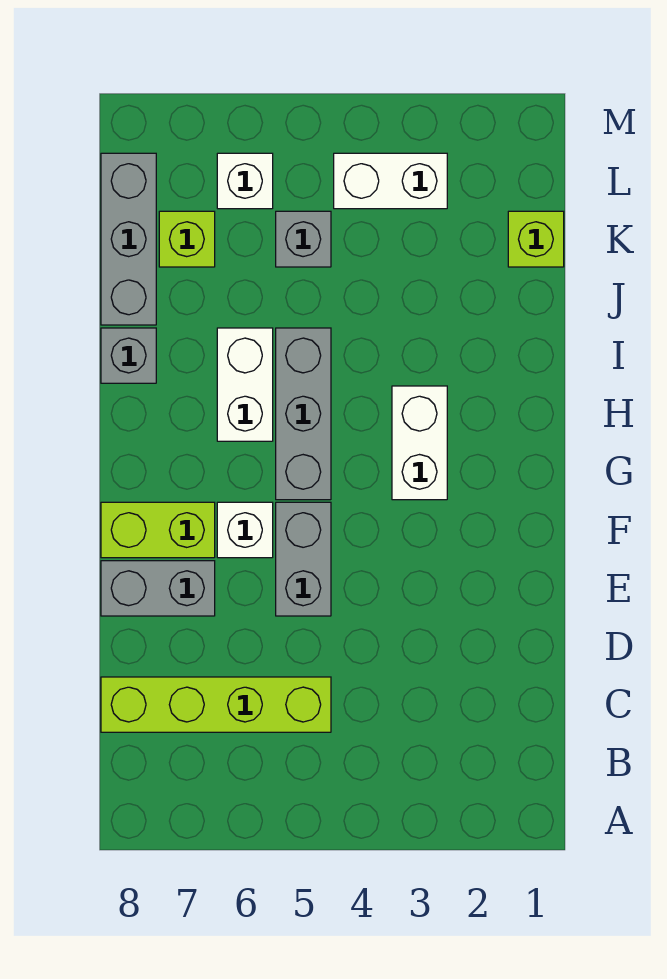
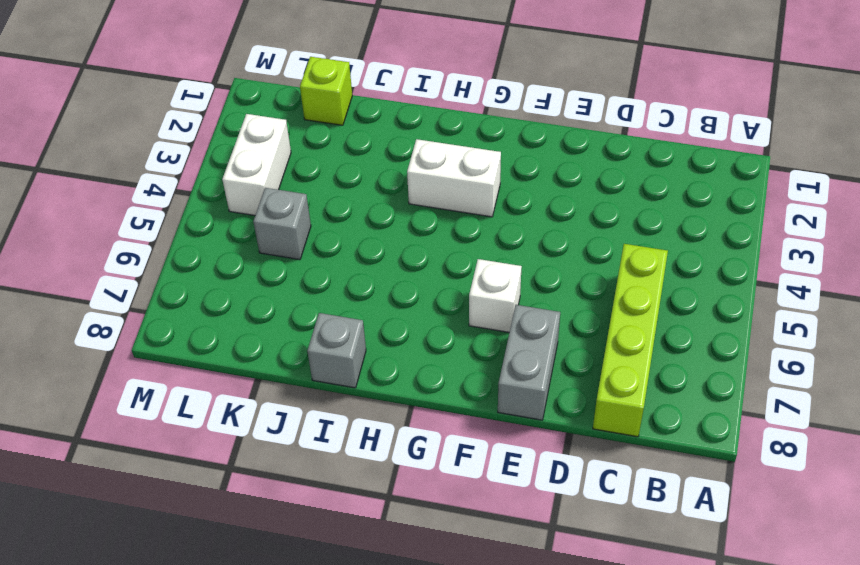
none -> grey 1x2 brick [276,502,331,616]
none -> lime 1x2 brick [101,502,215,558]
none -> grey 1x3 brick [276,328,331,500]

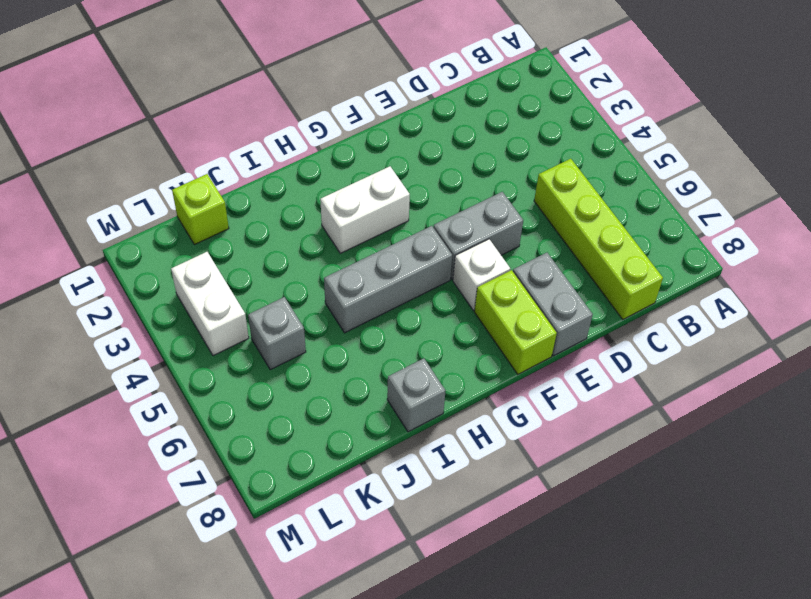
none -> white 1x2 brick [217,328,273,441]
none -> grey 1x3 brick [101,153,156,325]
none -> lime 1x1 brick [159,211,215,267]

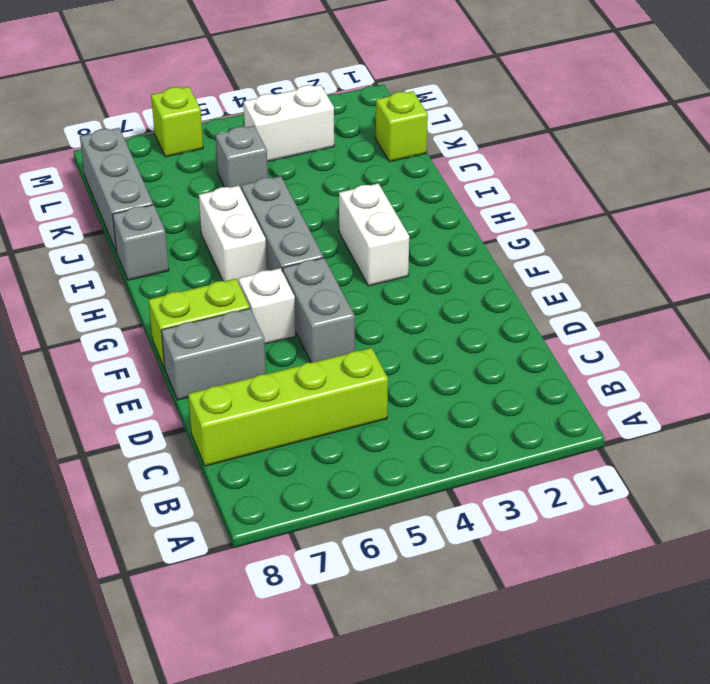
lime 1x1 brick [151,87,203,157] -> lime 1x1 brick moved to [159,211,215,267]
none -> white 1x1 brick [217,153,273,209]

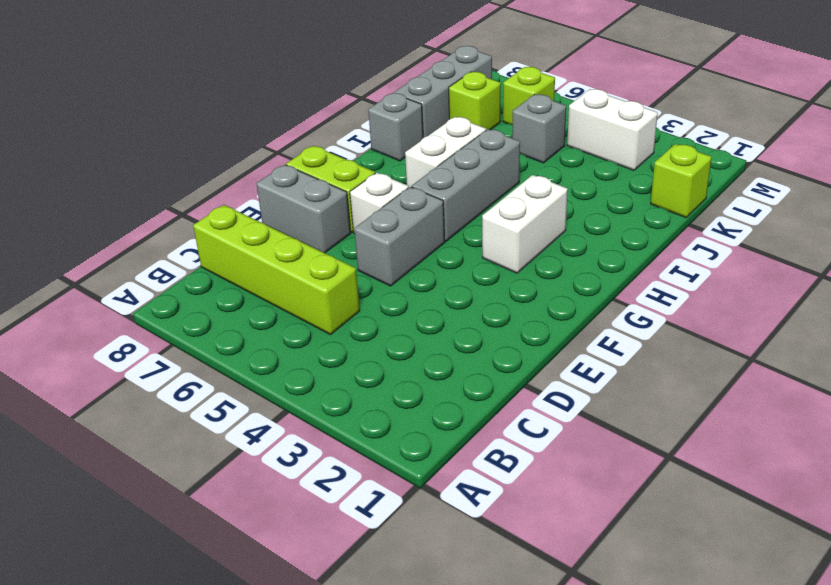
lime 1x1 brick [503,67,555,125] -> white 1x1 brick [217,153,273,209]

